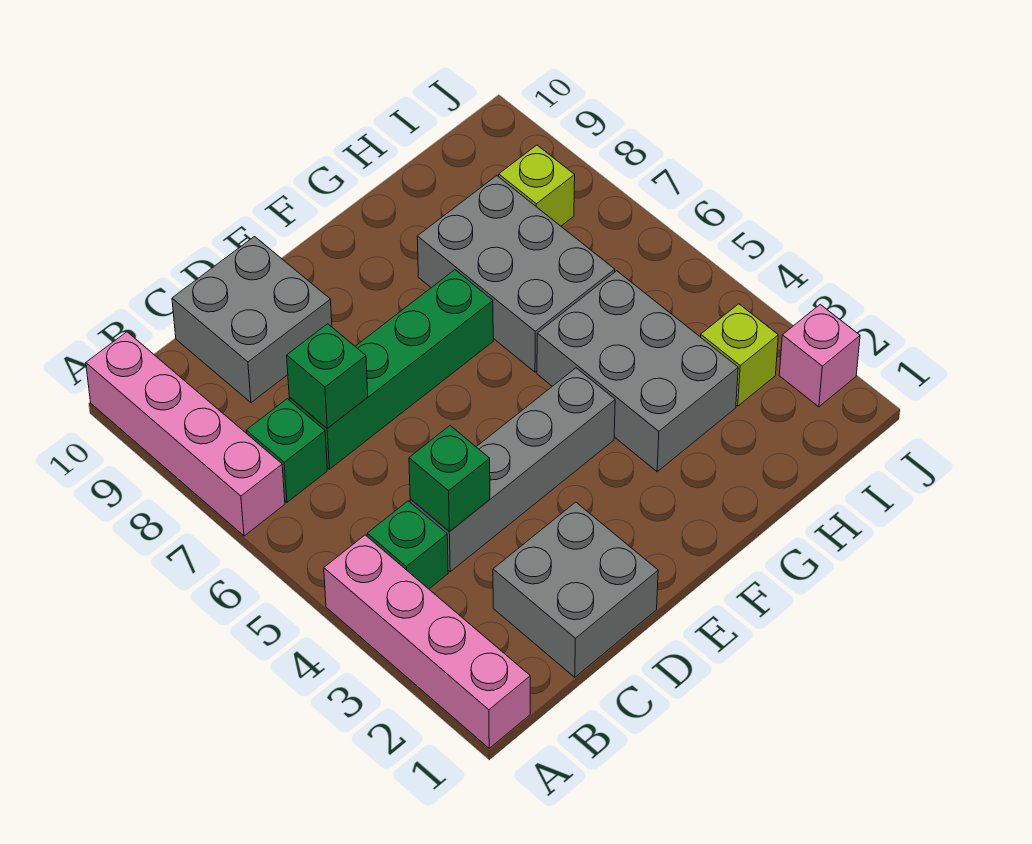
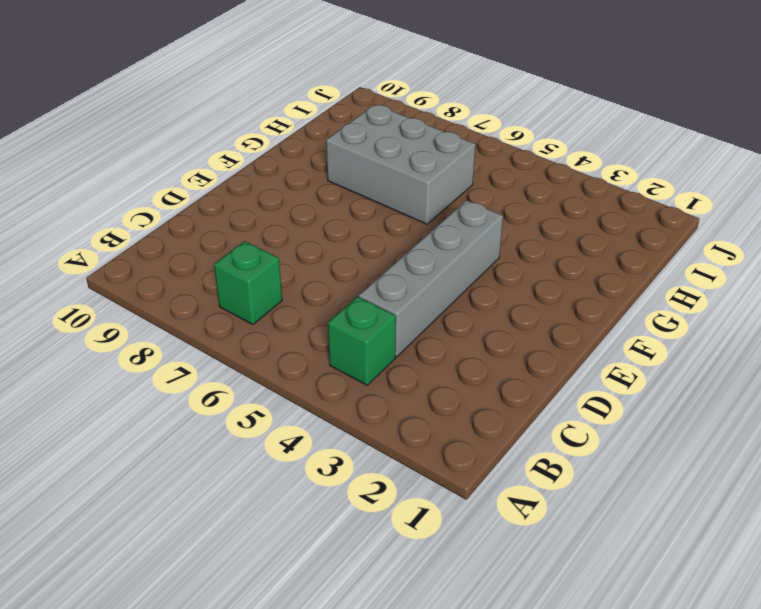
none -> pink 1x4 brick [324,535,530,748]
none -> pink 1x4 brick [86,332,285,536]
none -> grey 2x2 brick [493,502,658,677]

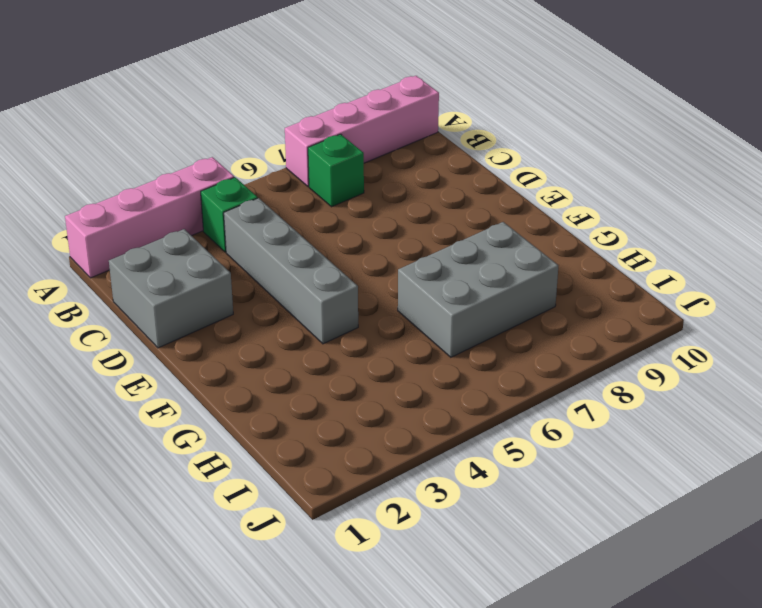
none -> green 1x4 brick [289,270,493,469]
none -> grey 2x2 brick [172,237,332,403]
none -> grey 2x3 brick [537,271,738,472]

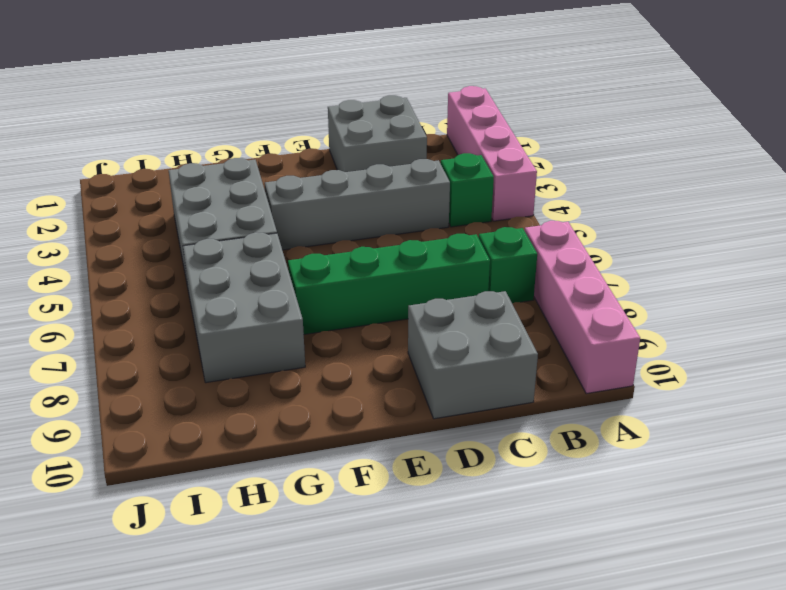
none -> lime 1x1 brick [701,304,778,406]
none -> lime 1x1 brick [499,145,575,226]
none -> pink 1x1 brick [779,304,860,407]

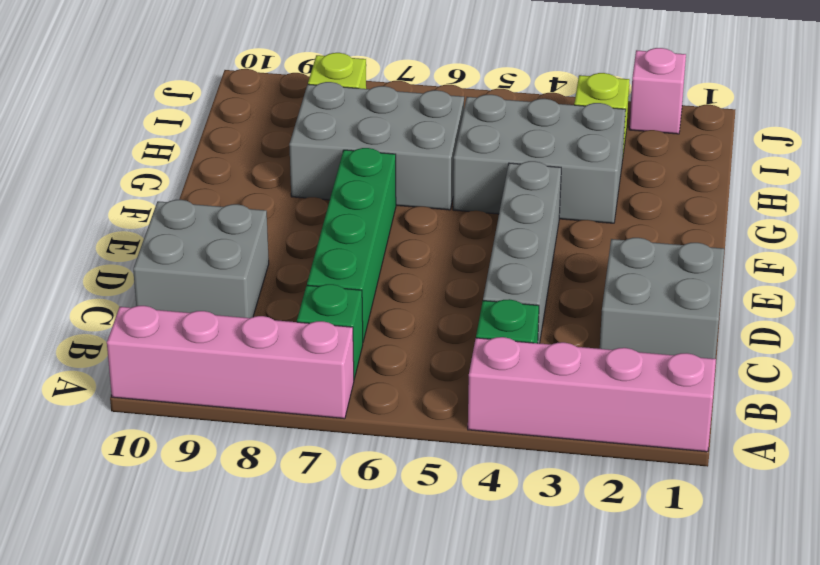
none -> green 1x1 brick [409,426,490,531]
none -> green 1x1 brick [287,324,368,428]

